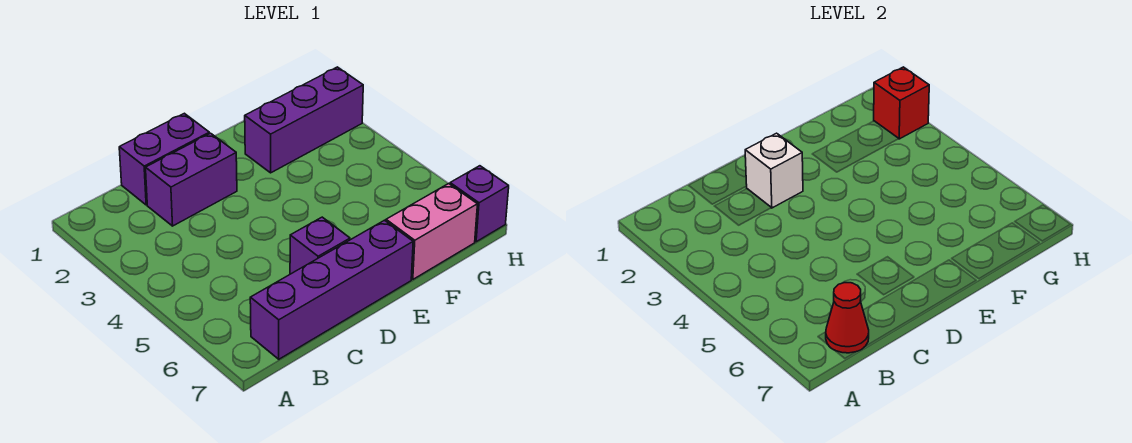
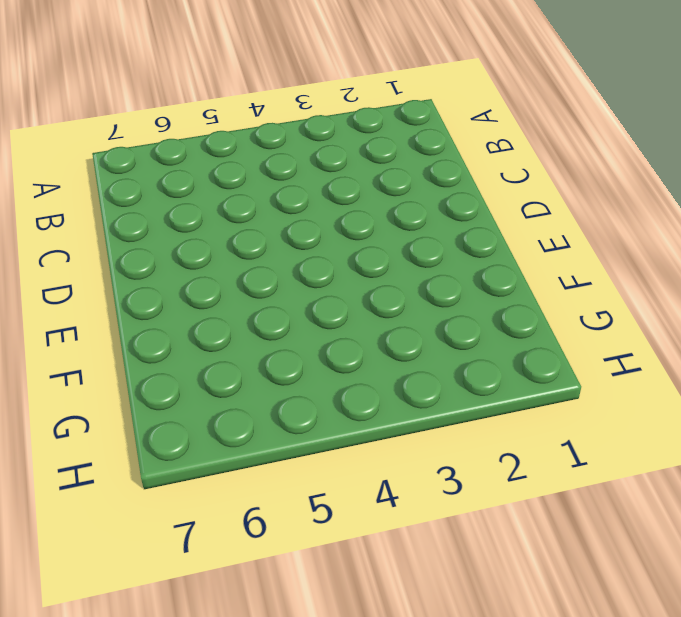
none -> purple 1x4 brick [250,220,413,359]
none -> purple 1x2 brick [119,113,209,205]

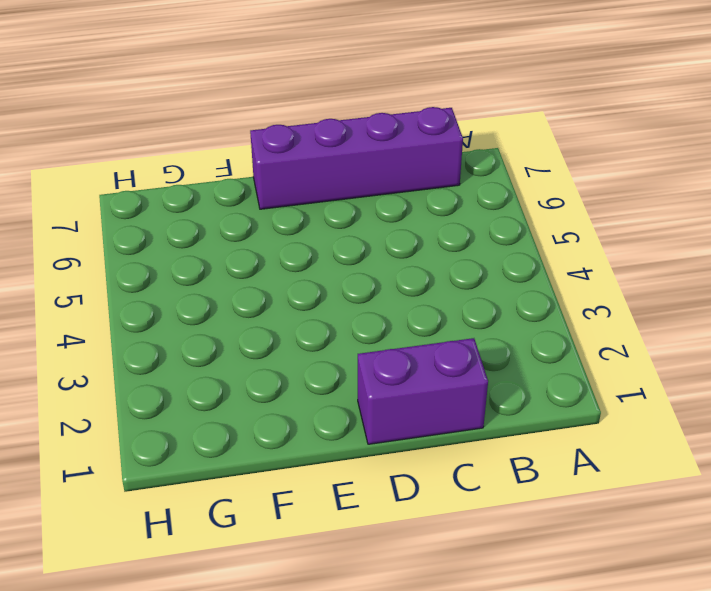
none -> purple 1x2 brick [146,133,237,226]
none -> purple 1x1 brick [290,217,350,274]

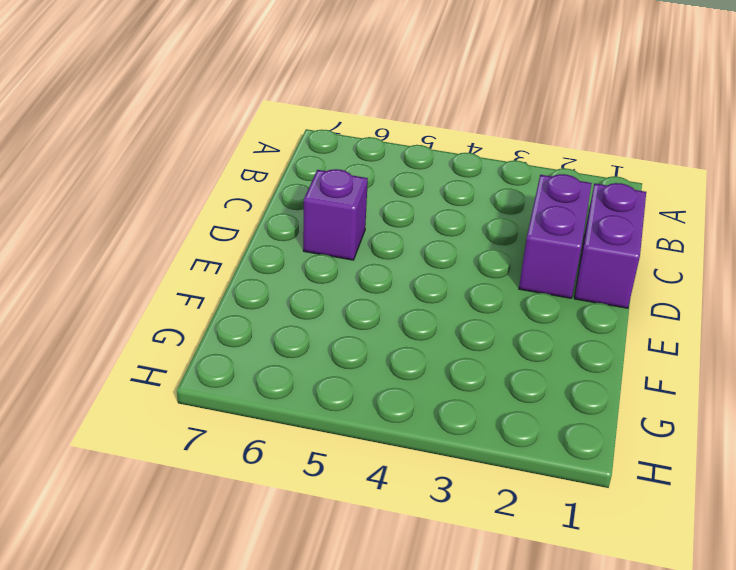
none -> purple 1x4 brick [250,220,413,359]
none -> purple 1x3 brick [245,67,363,173]

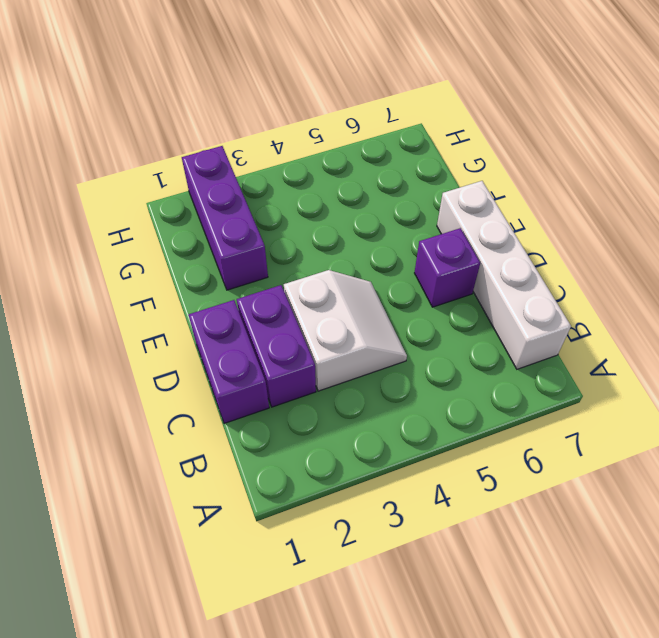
white 1x4 brick [437,181,571,369] -> purple 1x4 brick [250,220,413,359]
white 2x2 slope [284,270,407,391] -> none
none -> pink 1x2 brick [386,184,477,279]
none -> purple 1x1 brick [450,166,509,242]

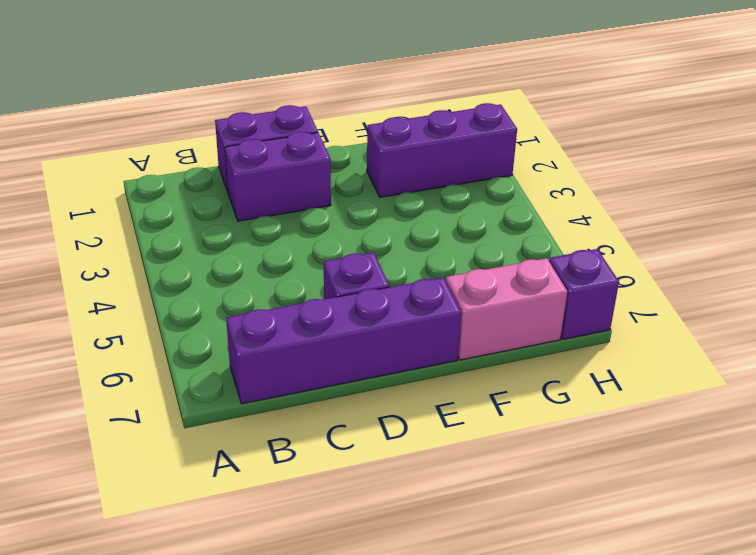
none -> red 1x1 cone [826,283,869,353]
none -> white 1x1 brick [745,133,803,208]

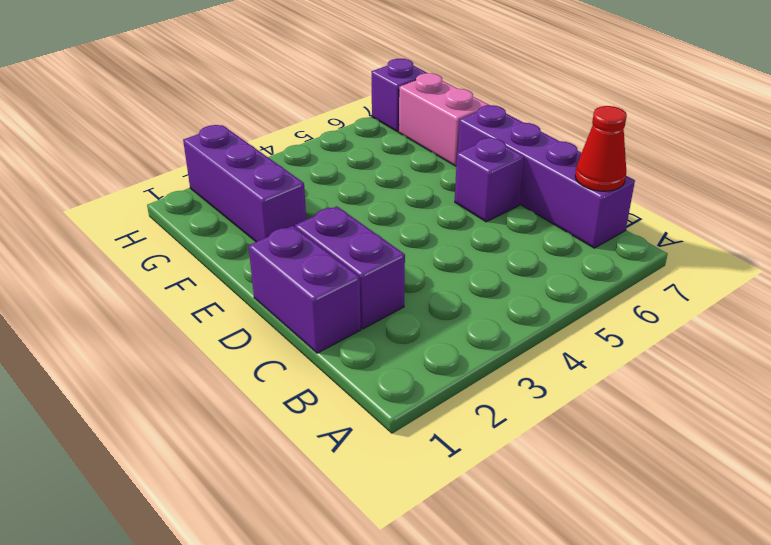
none -> white 1x1 brick [745,133,803,208]
none -> red 1x1 brick [874,67,929,139]

